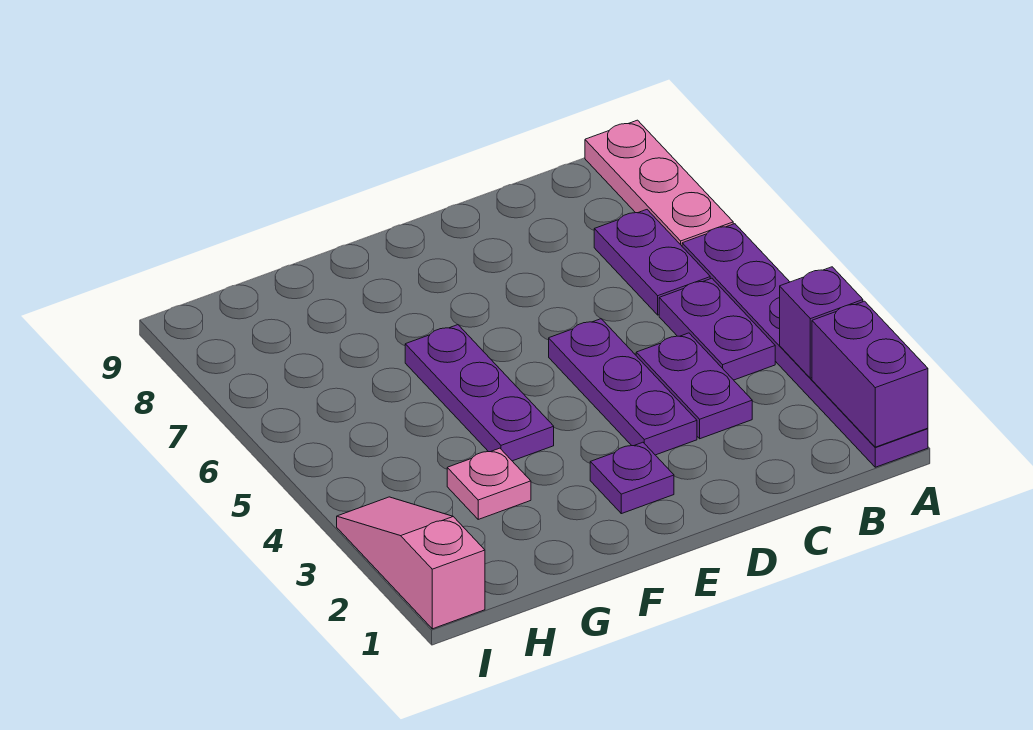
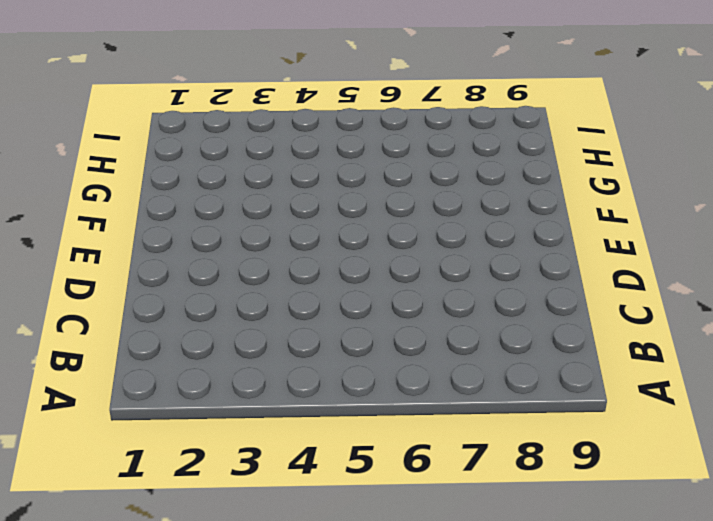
none -> purple 1x6 plate [682,224,928,467]
none -> pink 1x3 plate [585,120,733,246]
none -> purple 1x2 plate [659,278,775,380]

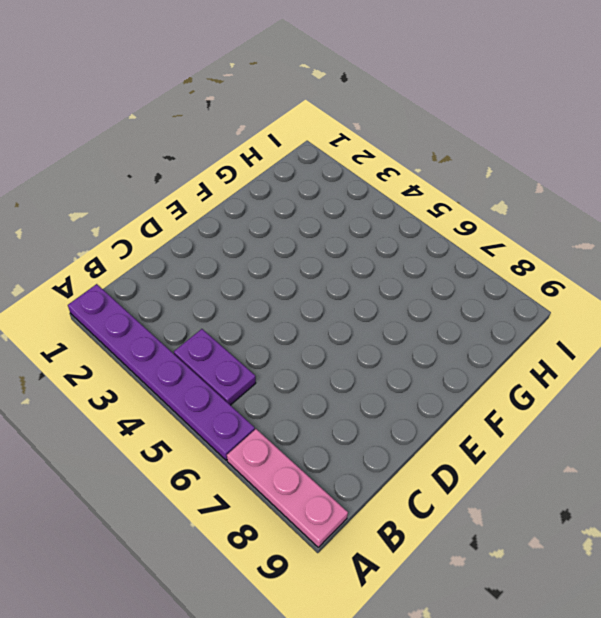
none -> purple 1x2 plate [594,210,710,315]
none -> purple 1x2 plate [636,333,752,439]
none -> purple 1x3 plate [549,319,697,455]

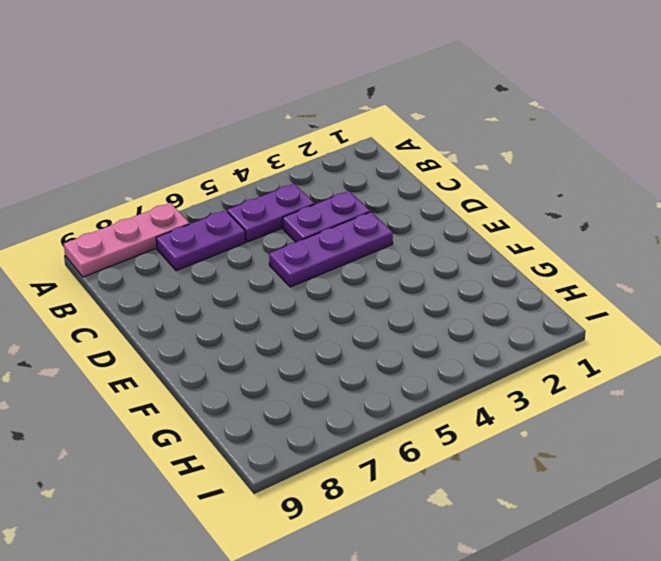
none -> purple 1x6 plate [682,224,928,467]
none -> purple 1x1 plate [590,442,674,514]
none -> purple 1x3 plate [405,325,554,461]

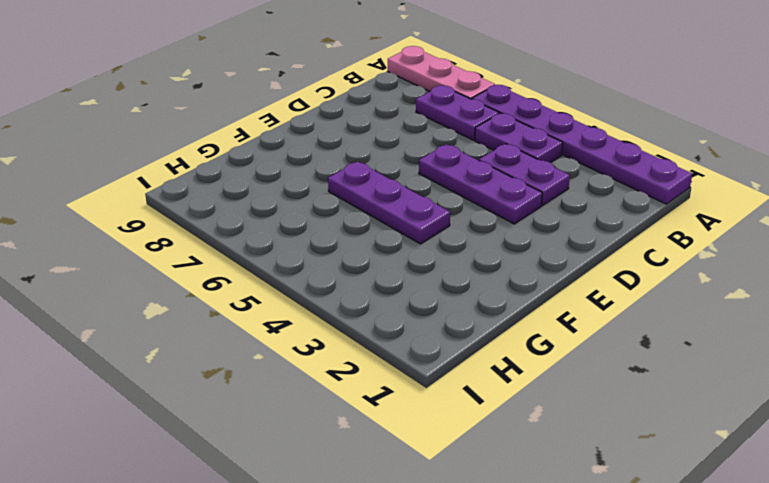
none -> purple 1x1 plate [590,442,674,514]
none -> pink 1x1 plate [447,448,531,519]
none -> pink 1x3 slope [337,497,485,629]

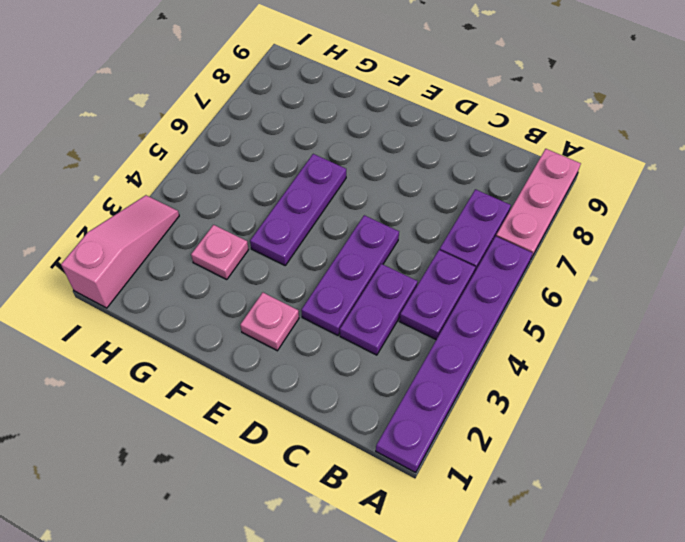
pink 1x1 plate [240,292,299,351] -> purple 1x1 plate [590,442,674,514]
none -> purple 1x2 brick [812,301,928,447]
none -> purple 1x1 brick [780,267,863,378]

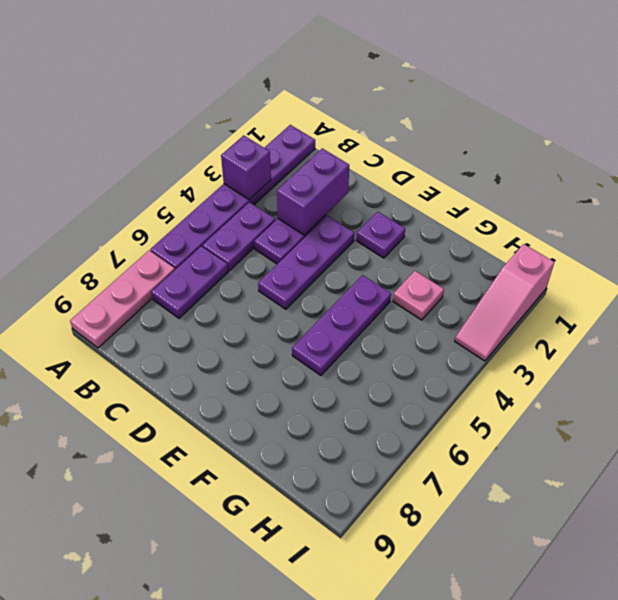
purple 1x2 brick [277,148,349,235] -> purple 1x2 brick moved to [812,301,928,447]

